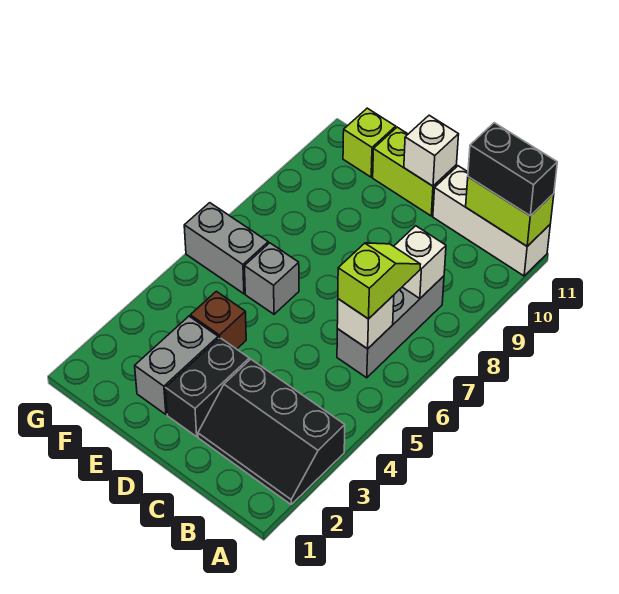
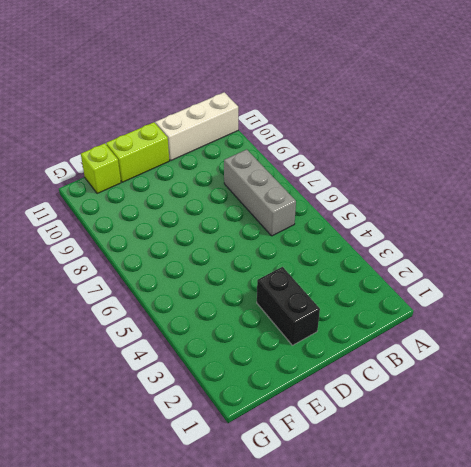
none -> black 2x3 slope [198,359,345,504]
none -> grey 1x2 brick [135,316,218,414]
none -> brown 1x1 brick [190,291,246,349]

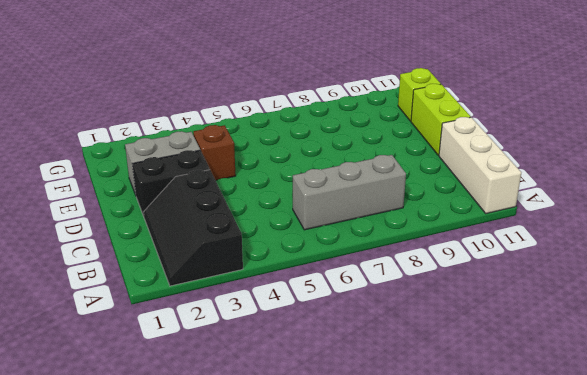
none -> grey 1x1 brick [244,243,299,314]
none -> grey 1x2 brick [184,203,268,294]
none -> lime 1x2 brick [466,177,554,246]

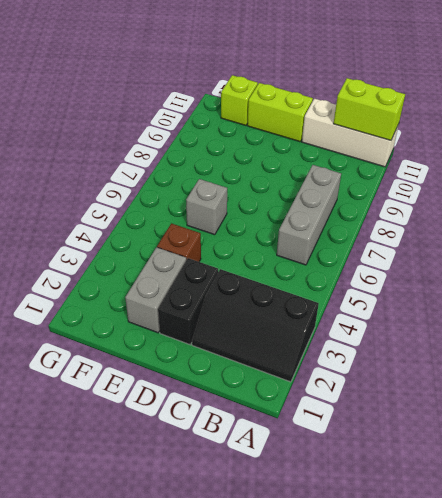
none -> grey 1x2 brick [184,203,268,294]
none -> white 1x1 brick [337,295,394,349]
none -> white 1x1 brick [394,226,446,299]

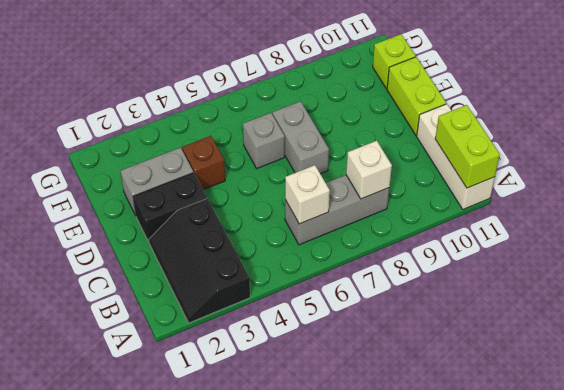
grey 1x2 brick [273,101,329,174] -> grey 1x2 brick moved to [184,203,268,294]
none -> white 1x1 brick [404,115,459,186]
none -> black 1x2 brick [468,123,557,216]
none -> lime 1x2 slope [338,243,420,319]

